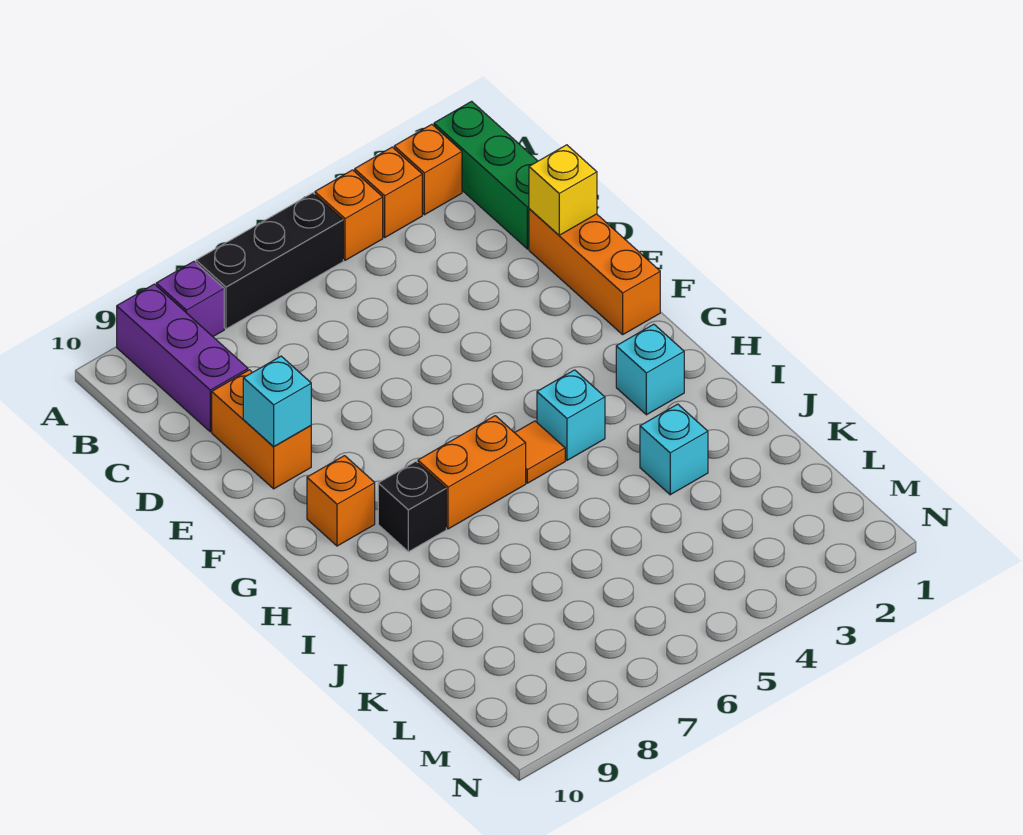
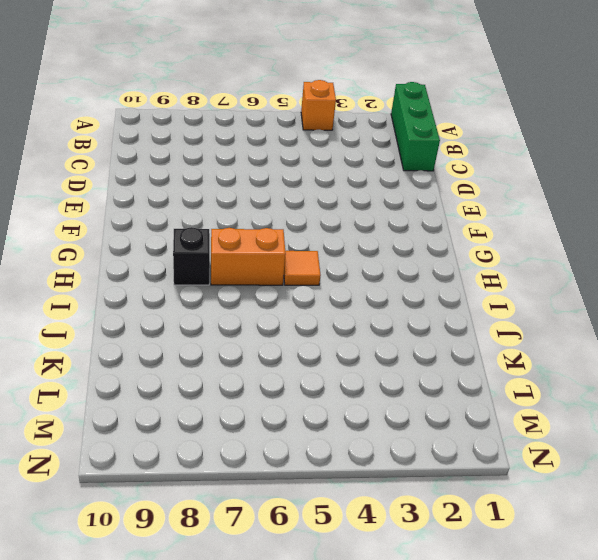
none -> orange 1x1 brick [394,124,462,215]
none -> orange 1x1 brick [355,147,422,237]
none -> black 1x3 brick [196,193,343,329]

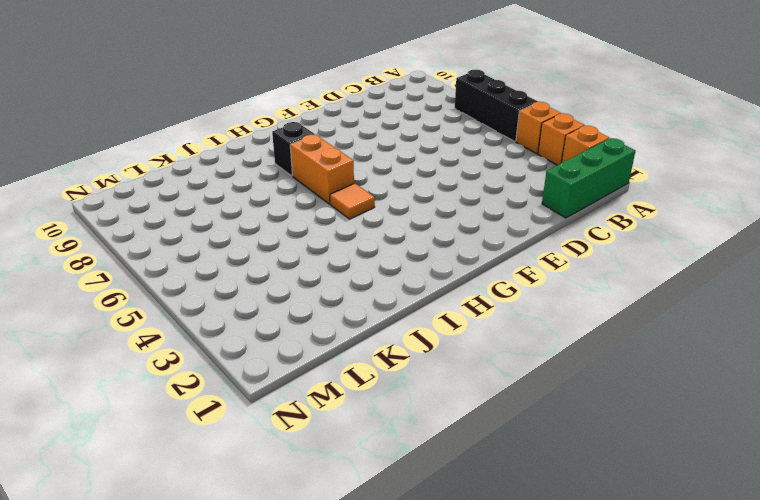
none -> purple 1x1 brick [156,261,224,336]
none -> purple 1x3 brick [117,284,248,432]
none -> orange 1x3 brick [529,209,660,335]

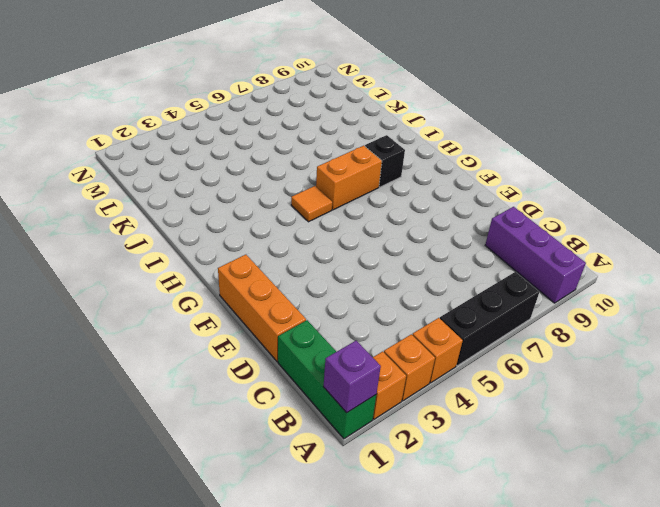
purple 1x1 brick [323,341,381,413] -> purple 1x1 brick moved to [156,261,224,336]
none -> orange 1x2 brick [212,370,311,489]
none -> orange 1x1 brick [307,456,375,546]
none -> cyan 1x1 brick [616,324,684,415]

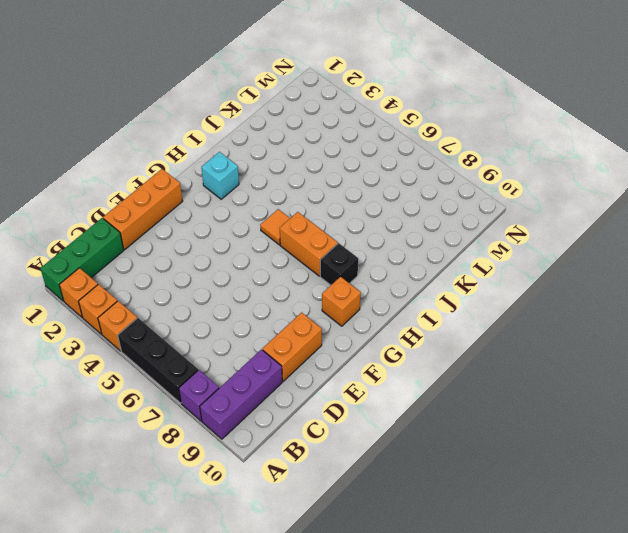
none -> cyan 1x1 brick [537,370,605,460]
none -> cyan 1x1 brick [640,404,708,495]
none -> yellow 1x1 brick [529,145,597,235]

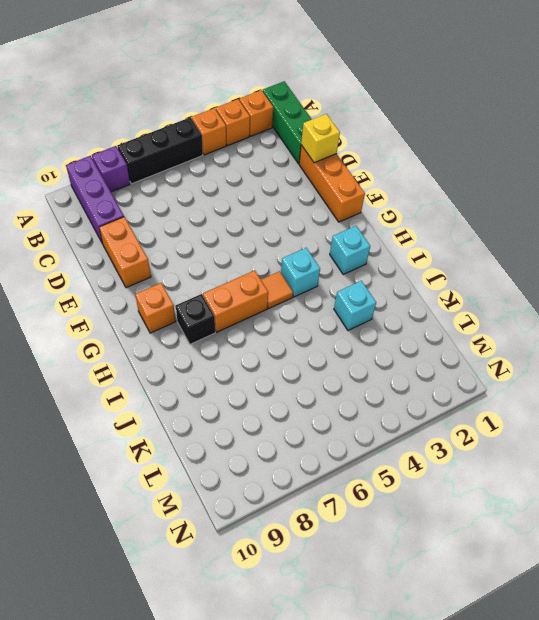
none -> cyan 1x1 brick [243,356,311,446]

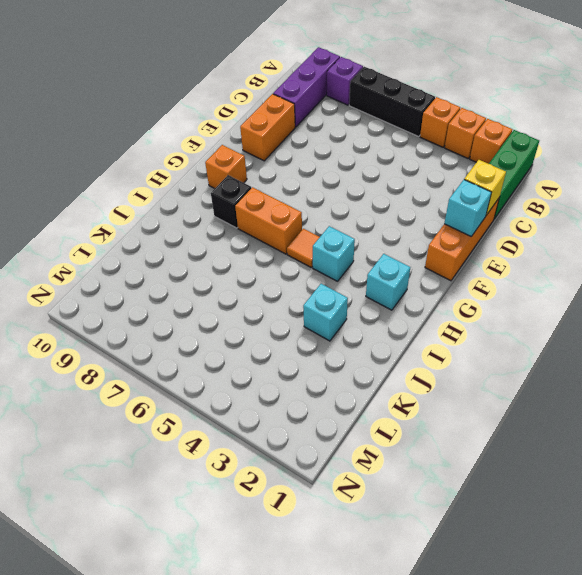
cyan 1x1 brick [444,180,491,236] -> cyan 1x1 brick moved to [243,356,311,446]

